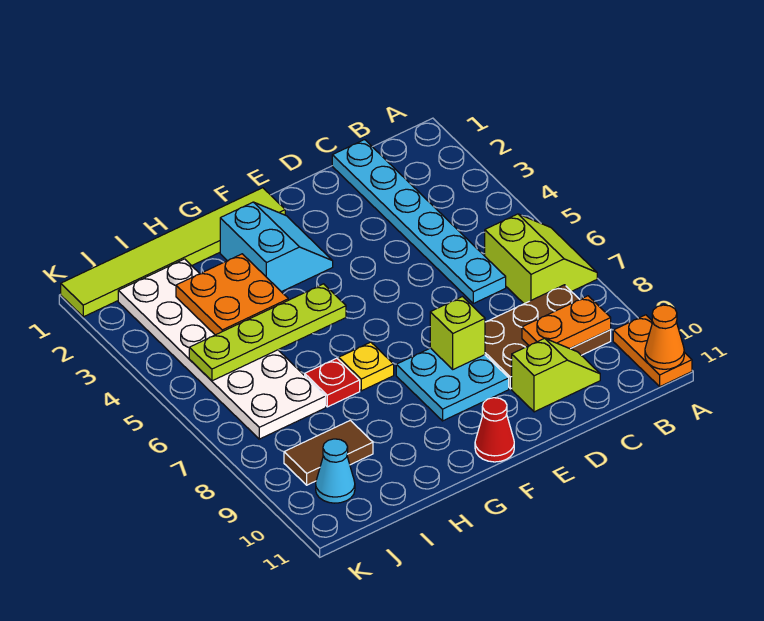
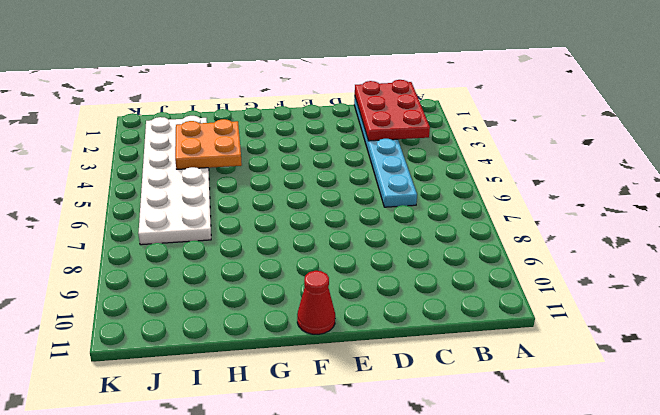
red 2x3 plate [355,80,430,141] -> none
none -> lime 2x2 slope [485,214,597,304]
none -> orange 1x2 plate [613,315,692,386]
none -> brown 2x3 plate [485,285,611,389]

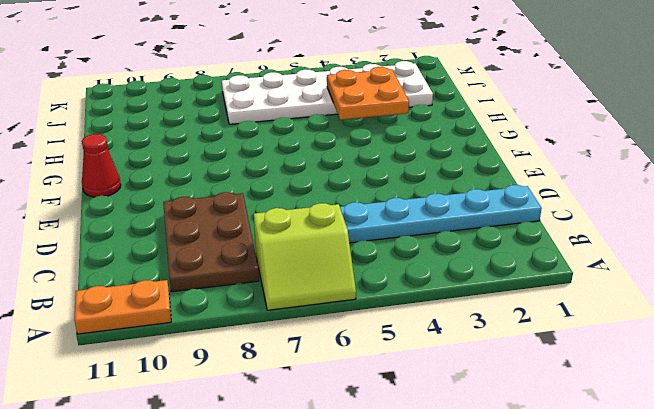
none -> lime 1x2 slope [512,338,600,412]
none -> cyan 2x2 plate [396,348,509,421]
none -> lime 1x6 tile [61,188,285,317]

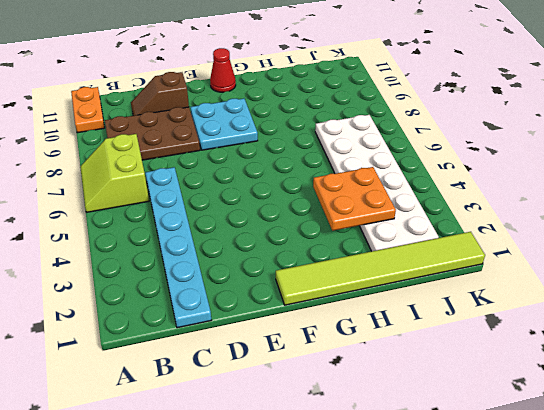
brown 1x2 slope [131,72,189,116] -> lime 1x2 slope [512,338,600,412]
none -> cyan 2x2 slope [220,202,333,292]
none -> yellow 1x1 plate [339,342,394,391]
none -> red 1x1 plate [305,358,360,407]

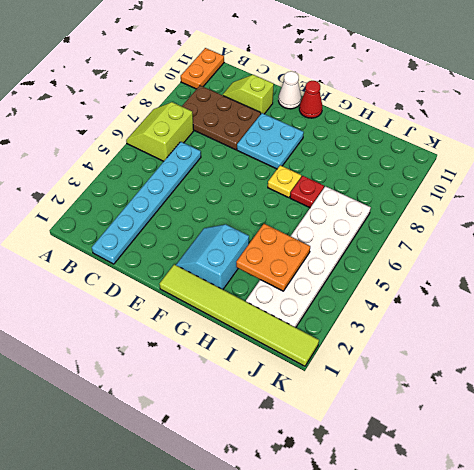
white 1x1 cone [279,71,301,109] -> none
none -> brown 1x2 tile [284,420,373,485]
none -> cyan 1x1 cone [316,439,355,503]
none -> orange 1x1 cone [645,305,684,369]

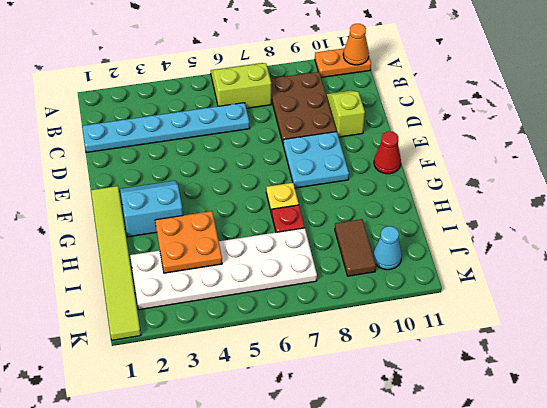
none -> orange 1x2 plate [522,296,611,349]
none -> lime 1x1 brick [430,297,485,369]
none -> lime 1x4 plate [189,284,346,381]

